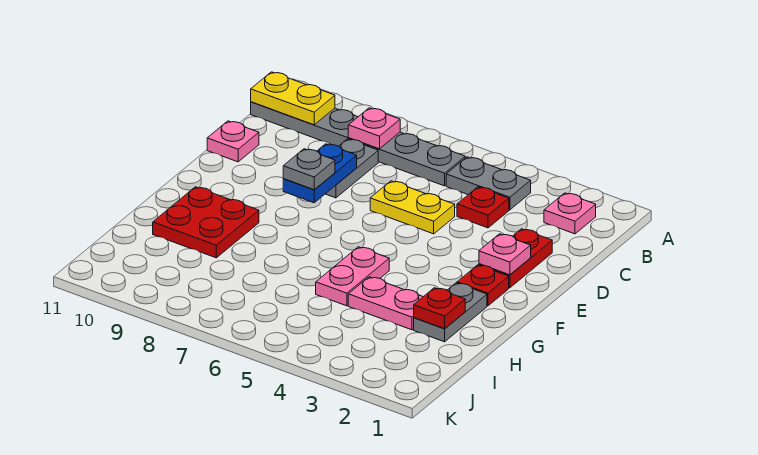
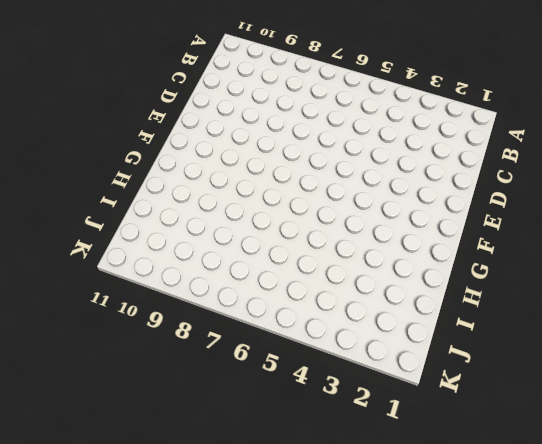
none -> pink 1x1 plate [544,193,596,234]
none -> grey 1x2 plate [446,157,531,210]
none -> grey 1x6 plate [251,102,465,186]

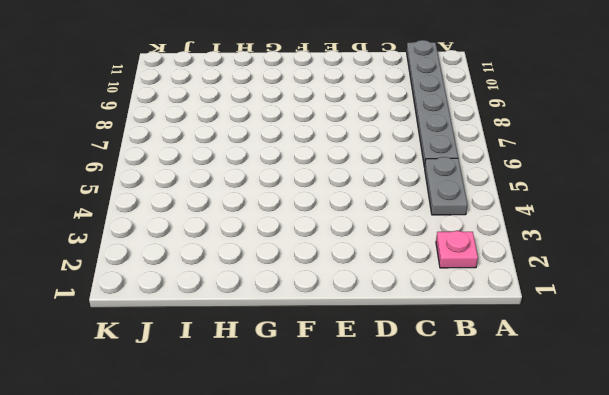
none -> red 1x1 plate [457,187,509,228]
none -> grey 1x2 plate [326,139,378,198]
none -> red 1x2 plate [479,229,552,288]

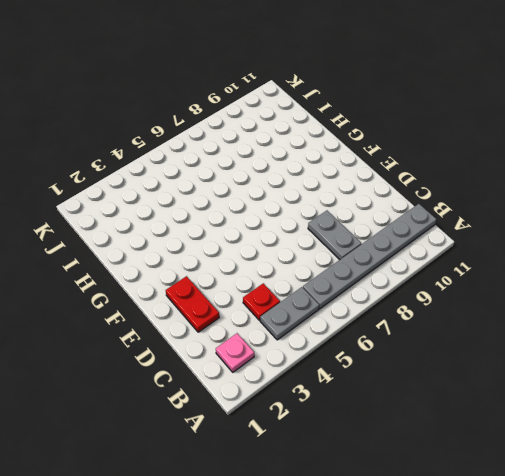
none -> yellow 1x2 plate [370,181,455,234]
none -> pink 1x1 plate [207,121,259,162]
none -> red 1x1 plate [457,265,509,306]

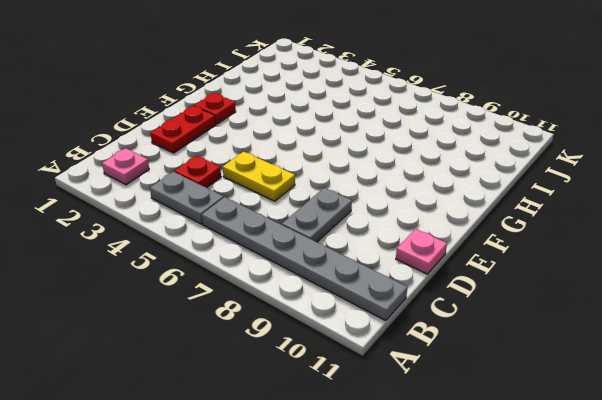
none -> grey 1x2 plate [414,283,487,342]
none -> pink 1x2 plate [316,247,389,306]
none -> red 2x2 plate [153,187,259,258]

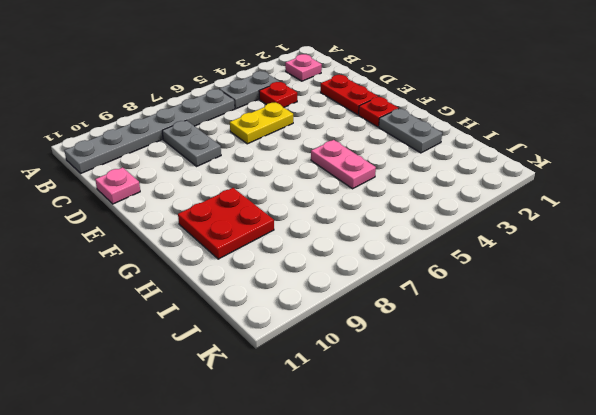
none -> pink 1x2 plate [348,277,423,330]
none -> pink 1x1 plate [348,108,400,149]
none -> yellow 1x2 plate [251,72,335,125]

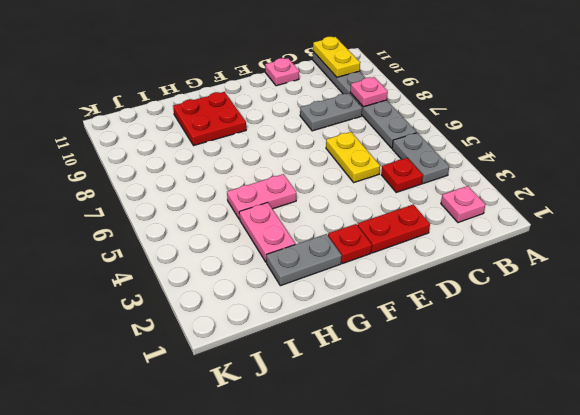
none -> blue 1x2 plate [283,144,357,203]
none -> pink 1x1 plate [479,234,531,275]
none -> red 1x1 plate [414,288,465,329]

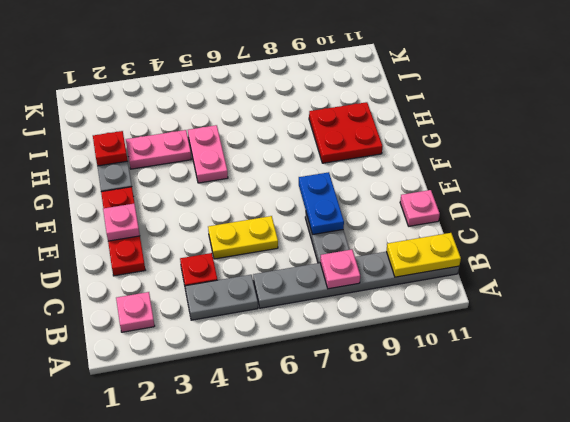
none -> grey 1x1 plate [283,149,335,190]

